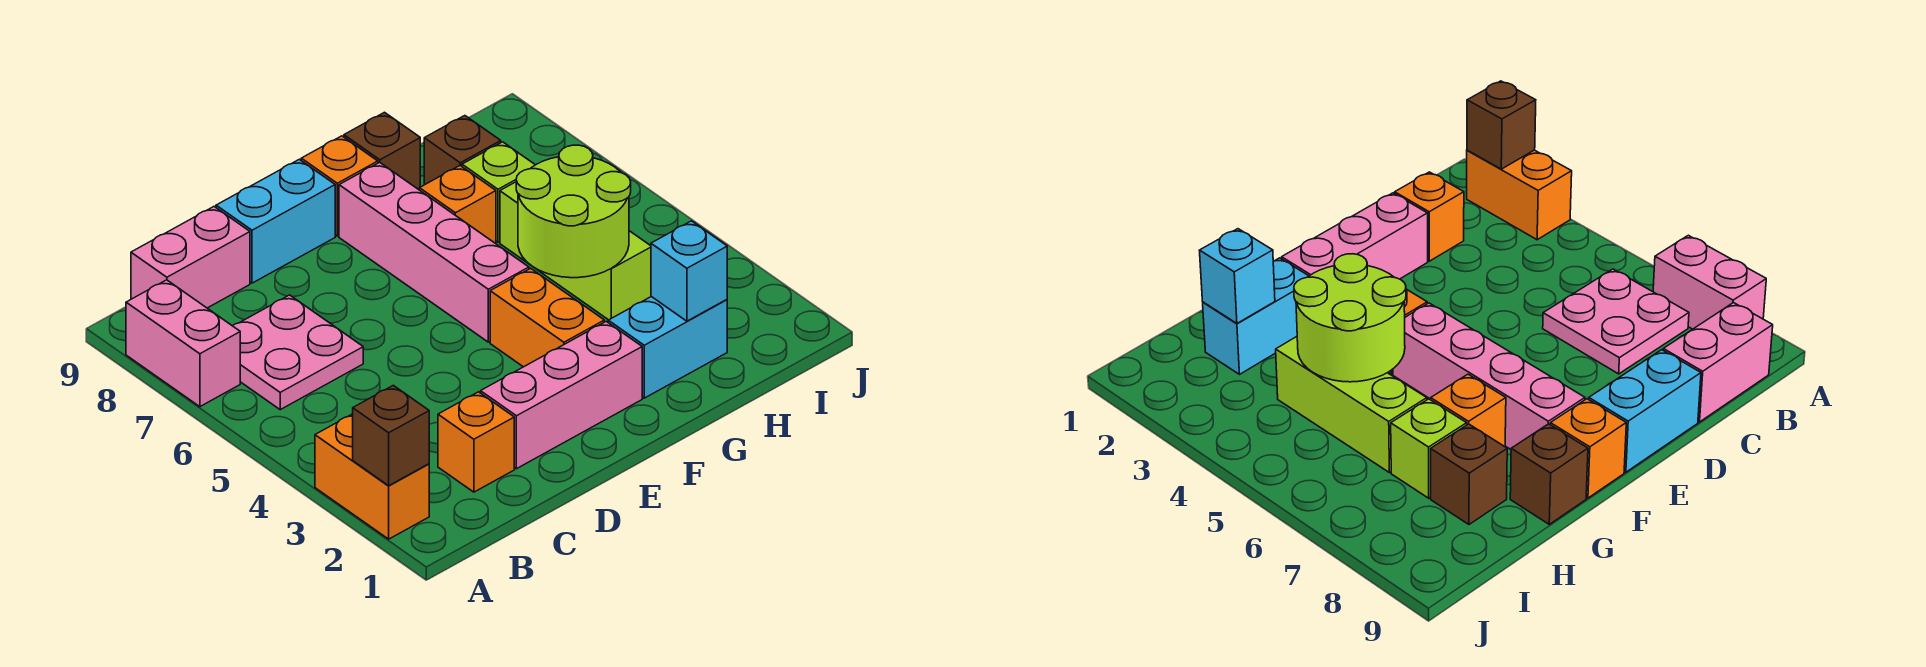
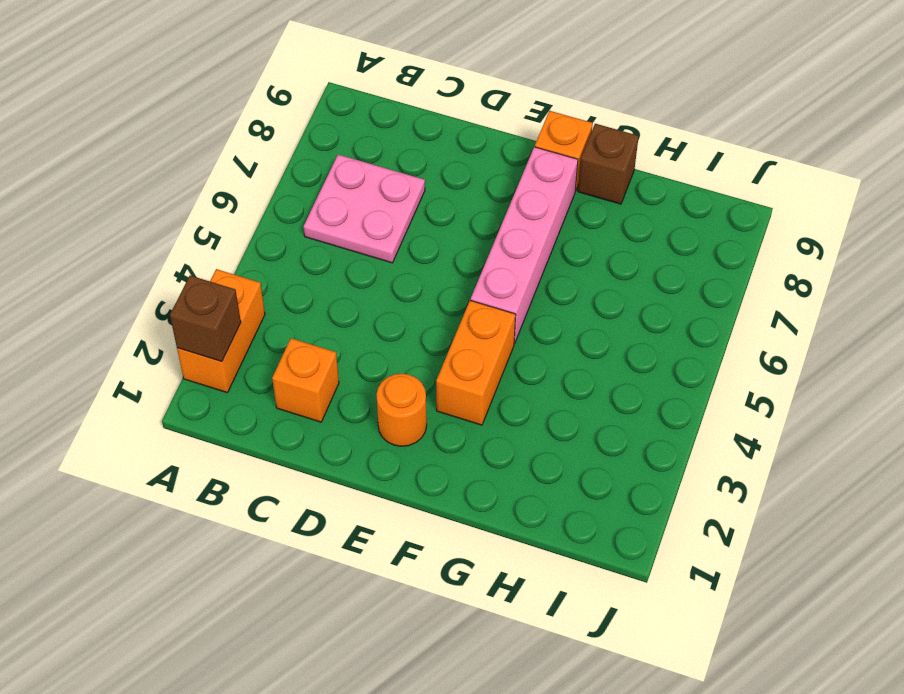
orange 1x1 round brick [376,374,427,446] -> pink 1x3 brick [481,321,642,469]
none -> pink 1x2 brick [126,280,240,407]
none -> pink 1x2 brick [131,207,250,308]
none -> cyan 1x2 brick [216,159,335,283]

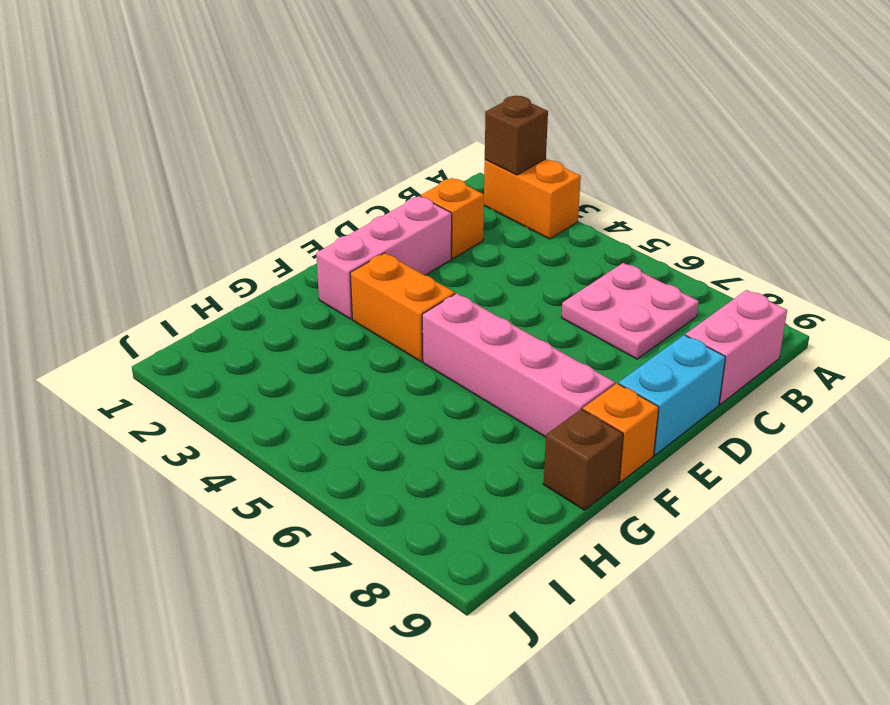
none -> pink 1x2 brick [126,280,240,407]
none -> cyan 1x2 brick [608,297,727,398]
none -> orange 1x1 brick [419,166,496,244]

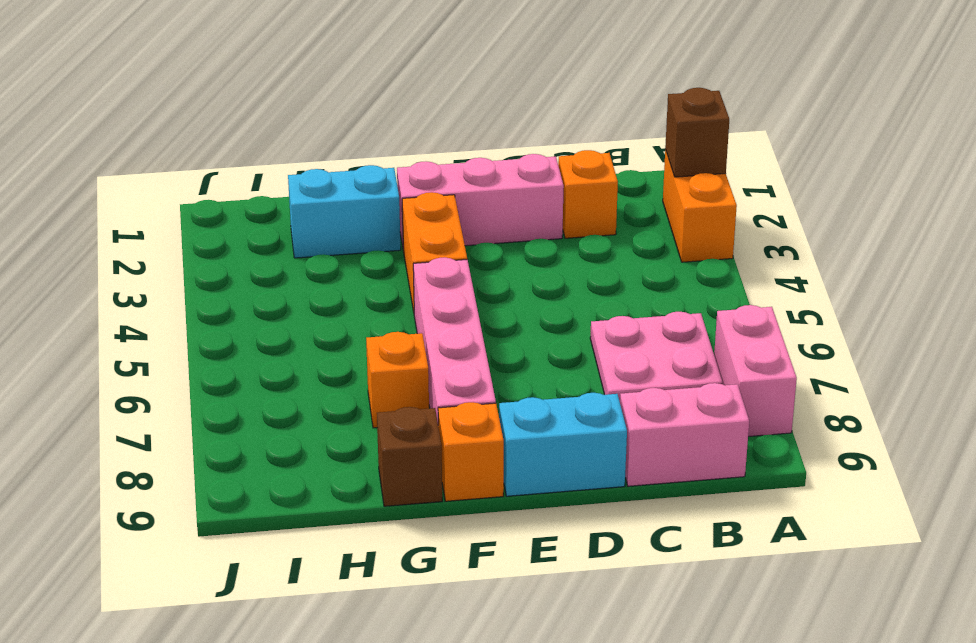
none -> lime 1x3 brick [500,182,651,320]
none -> lime 1x1 brick [462,142,535,242]
none -> brown 1x1 brick [424,116,501,185]

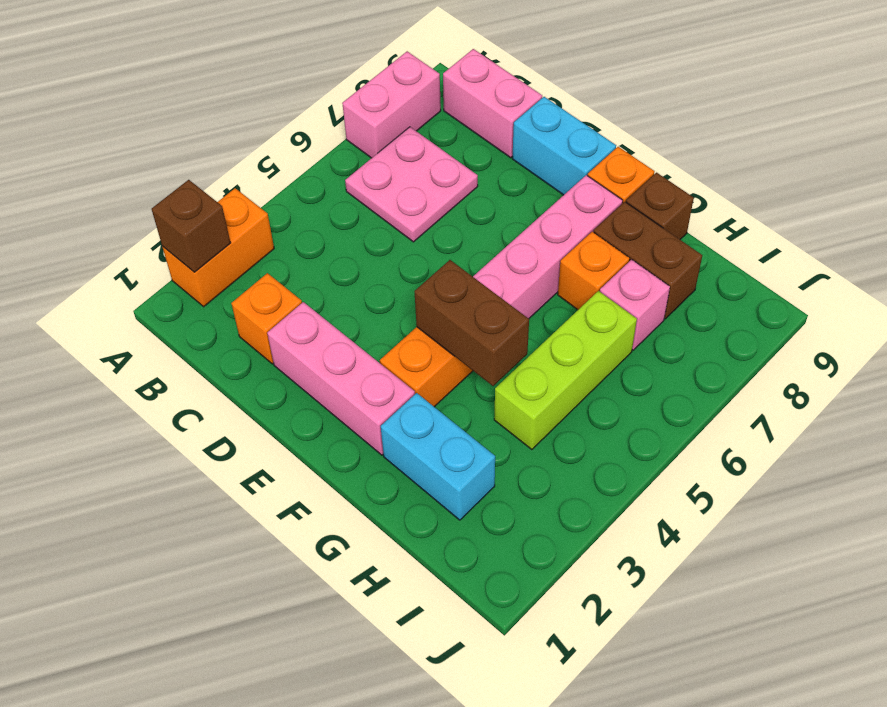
brown 1x2 brick [414,260,529,386] -> lime 2x2 round brick [516,145,631,278]
brown 1x2 brick [594,202,702,319] -> brown 1x1 brick [424,116,501,185]
pink 1x1 brick [600,259,670,350] -> lime 1x1 brick [462,142,535,242]
none -> cyan 1x1 brick [651,221,727,321]

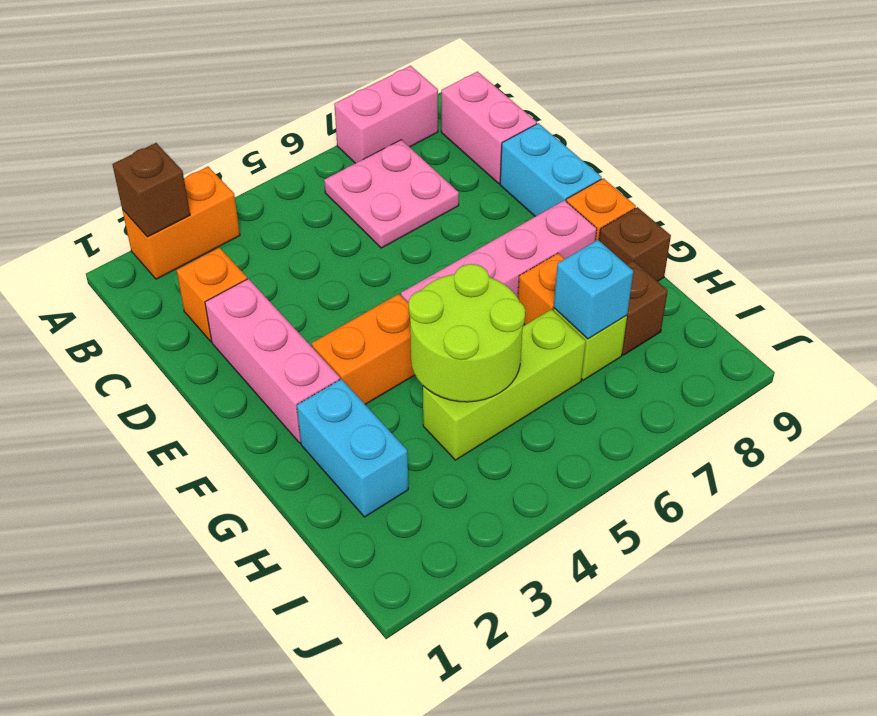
cyan 1x1 brick [554,240,633,339] -> cyan 1x1 brick moved to [651,221,727,321]

